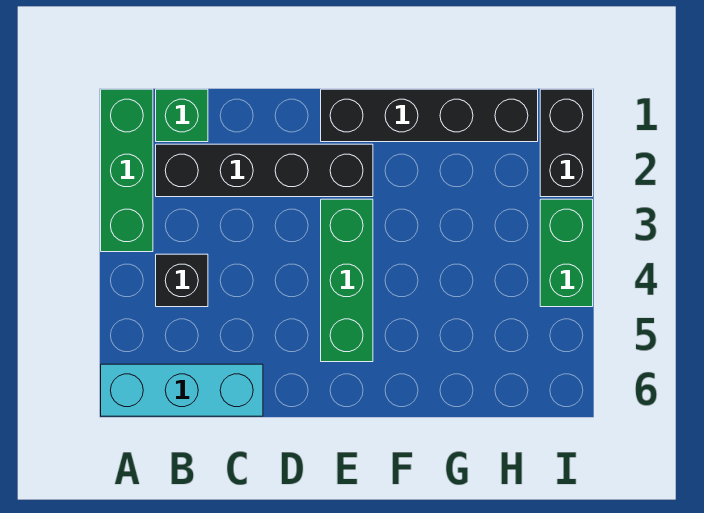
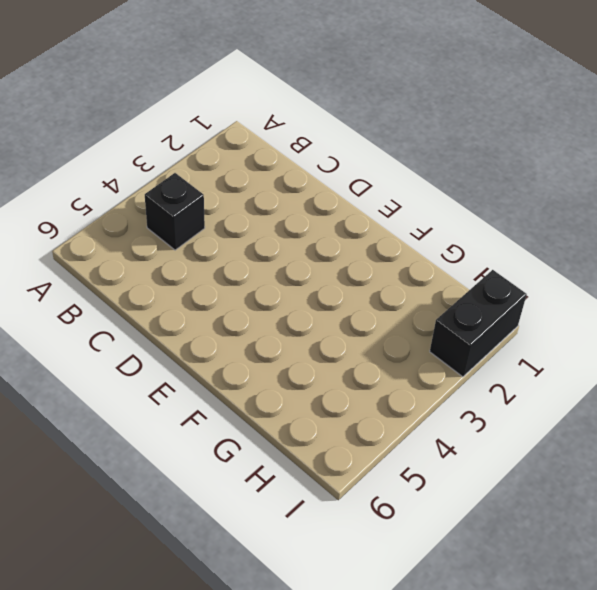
none -> green 1x3 brick [101,89,153,252]
none -> cyan 1x3 brick [101,364,263,416]

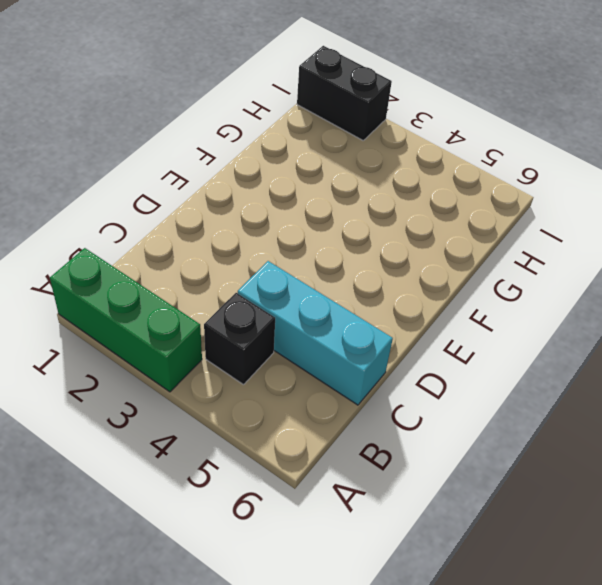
cyan 1x3 brick [238,261,393,405] -> cyan 1x3 brick turned to [101,364,263,416]
none -> green 1x1 brick [156,89,208,142]
none -> black 1x4 brick [156,144,373,197]

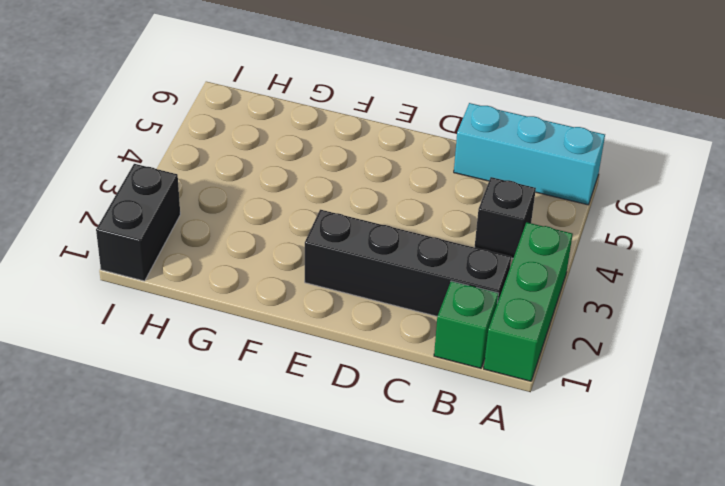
none -> black 1x4 brick [321,89,538,142]
none -> green 1x3 brick [321,199,373,362]

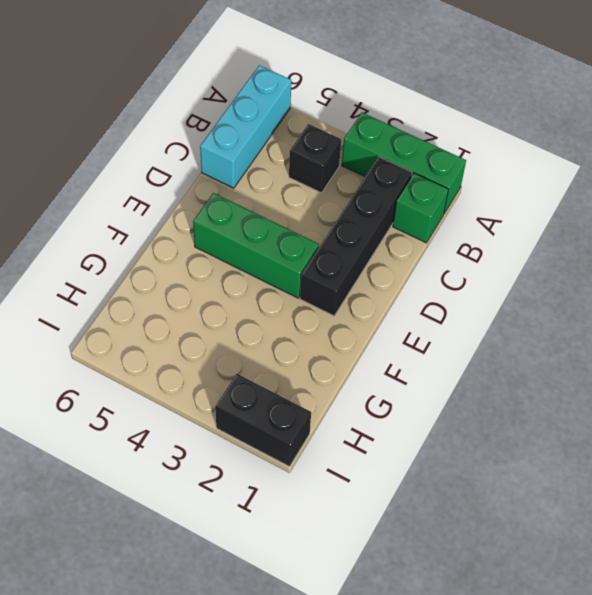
none -> black 1x4 brick [321,89,538,142]
none -> green 1x2 brick [540,199,593,307]

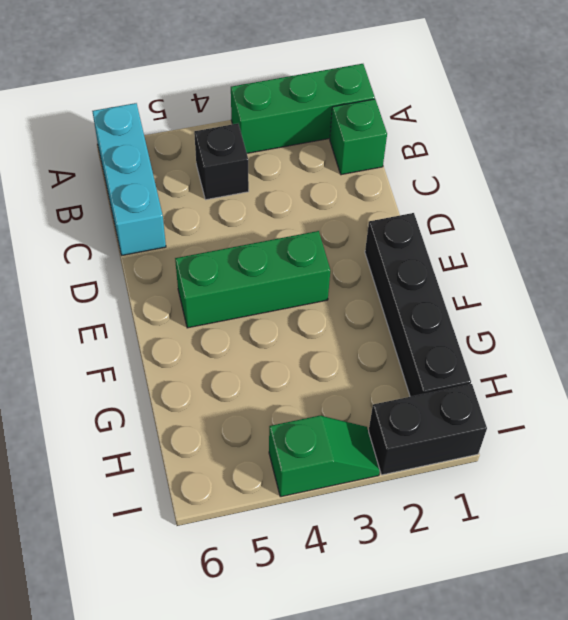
green 1x2 slope [269,416,380,497] -> green 1x2 brick [540,199,593,307]
none -> black 1x4 brick [156,144,373,197]

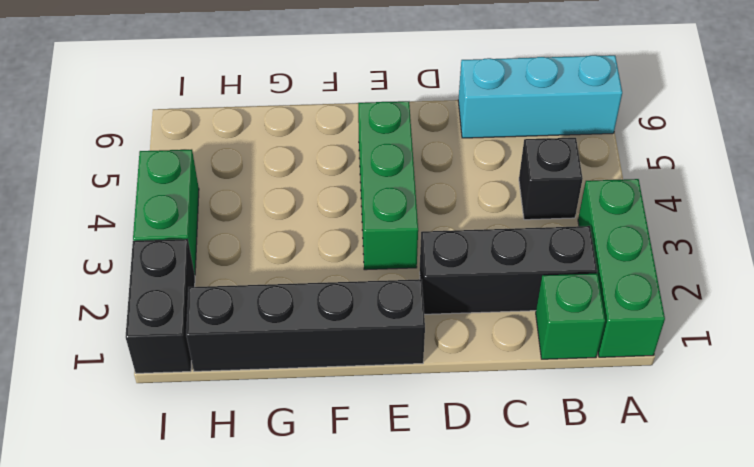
black 1x3 brick [420,226,597,314] -> black 1x4 brick [156,144,373,197]

